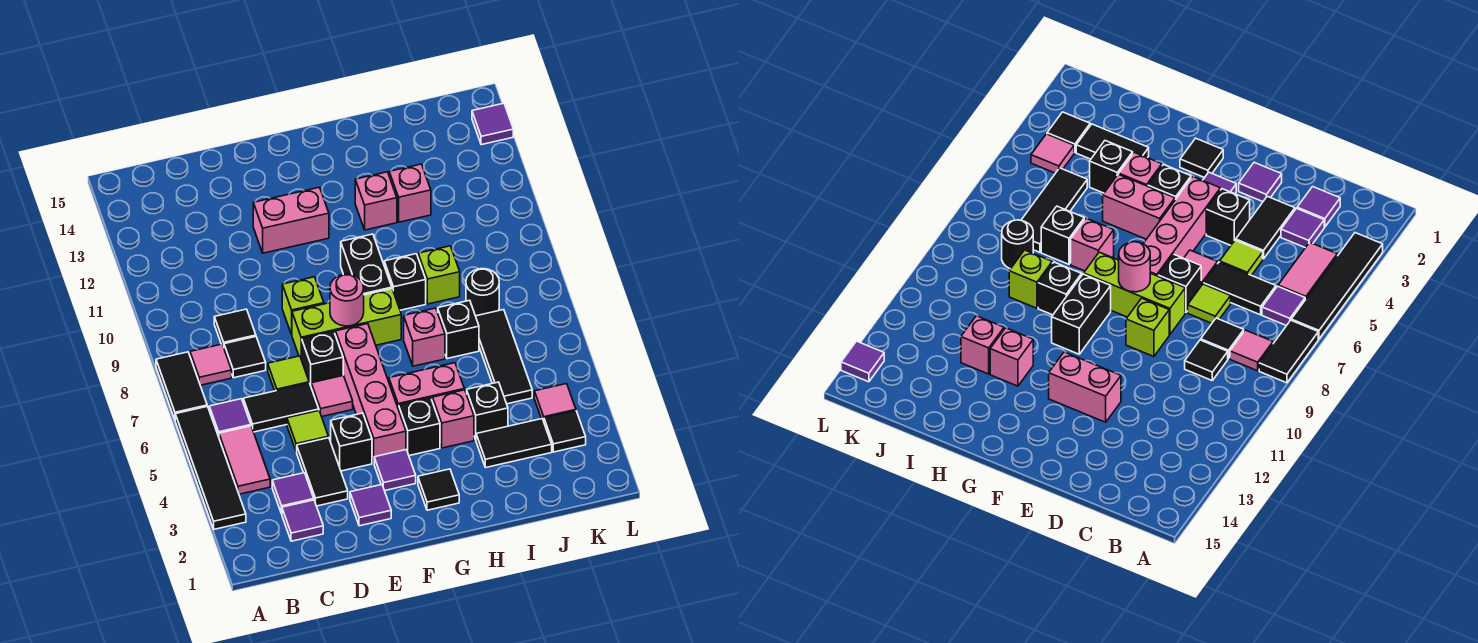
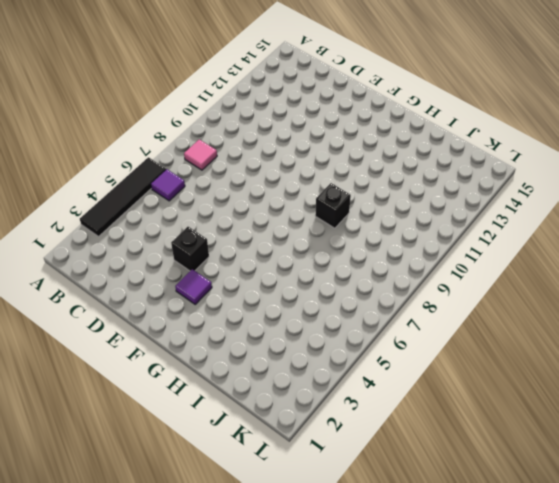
none -> black 1x2 tile [156,352,207,419]
none -> pink 1x2 tile [219,426,270,494]
none -> purple 1x1 tile [282,500,323,541]
none -> purple 1x1 tile [272,473,314,514]

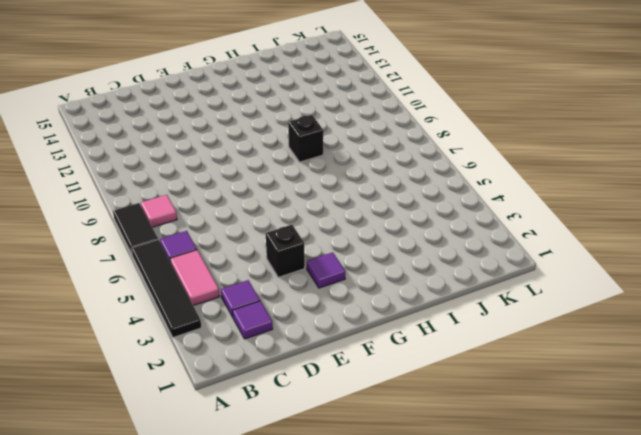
none -> black 1x2 tile [243,383,319,432]
none -> black 1x1 tile [224,337,266,378]
none -> black 1x1 tile [214,309,256,347]
none -> black 1x2 tile [297,438,348,506]

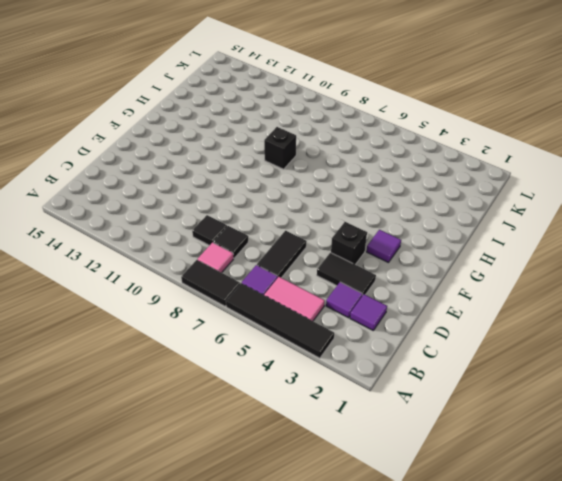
none -> lime 1x1 tile [287,411,328,452]
none -> lime 1x1 tile [268,356,309,391]
none -> purple 1x1 tile [350,485,391,526]
none -> pink 1x1 tile [311,376,353,417]

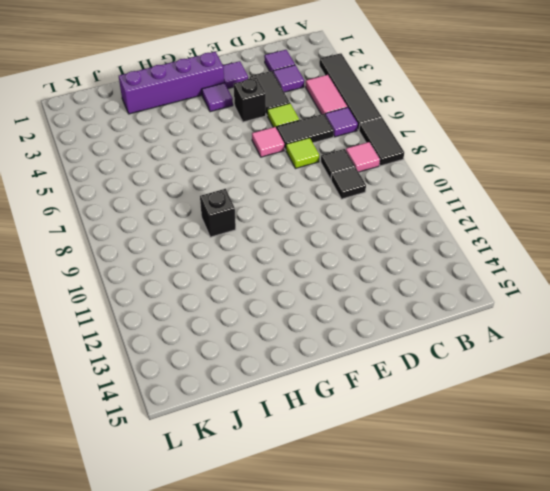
purple 1x4 brick [119,52,224,114] -> black 1x1 tile [418,469,459,510]
none -> black 1x1 brick [302,331,343,385]
none -> lime 1x3 brick [292,289,401,360]
none -> lime 1x1 brick [282,277,324,335]
none -> pink 1x2 brick [253,187,329,253]

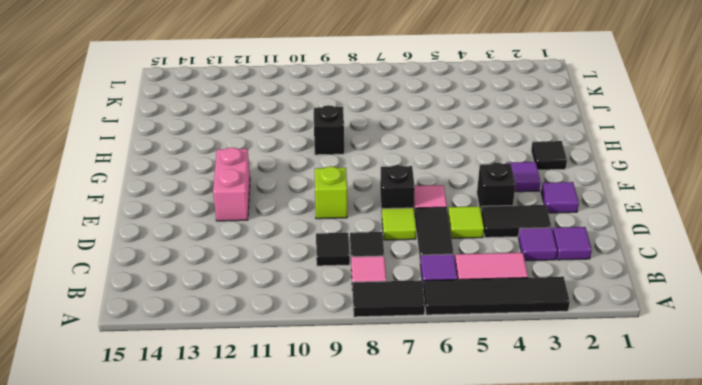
none -> lime 1x3 brick [292,289,401,360]
none -> pink 1x4 brick [336,324,406,463]
none -> black 1x1 brick [399,398,440,456]
none -> pink 1x2 brick [389,363,464,409]

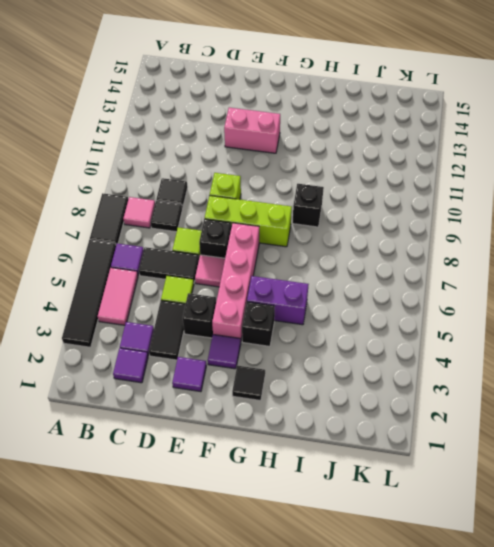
purple 1x2 brick [247,276,309,325] -> pink 1x2 brick [389,363,464,409]
none -> black 1x2 brick [341,234,392,295]
none -> pink 1x1 brick [433,390,474,448]
none -> pink 1x1 brick [404,308,445,366]
none -> pink 1x1 brick [355,172,397,230]

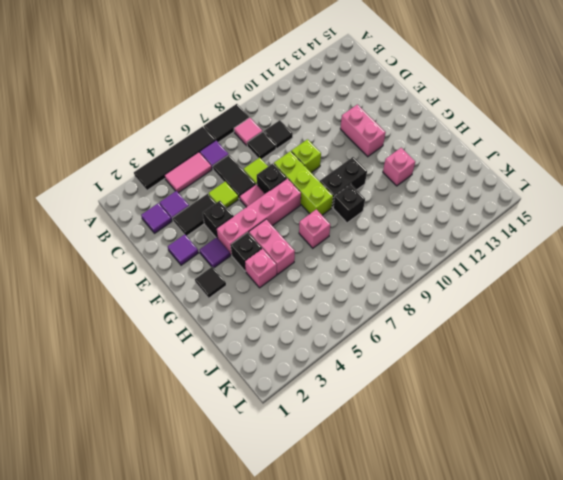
none -> black 1x2 tile [476,419,552,468]
none -> black 1x1 brick [467,382,508,440]
none -> black 1x1 brick [438,300,479,359]
none -> lime 1x1 brick [418,246,460,304]

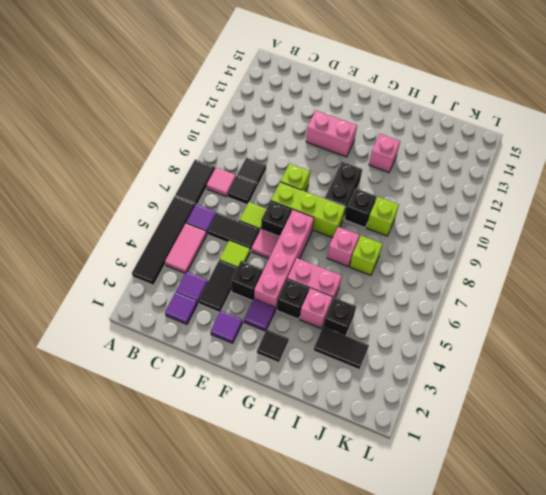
lime 1x1 brick [350,236,382,275] -> black 1x1 brick [438,300,479,359]
none -> pink 1x1 brick [389,164,431,222]
none -> black 1x3 tile [476,310,532,404]
none -> black 1x1 round brick [466,269,499,316]
none -> black 1x1 tile [544,411,586,452]

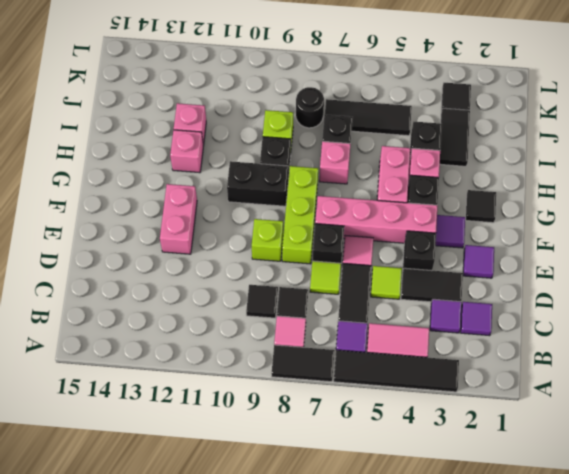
none -> pink 1x1 tile [534,384,576,421]
none -> purple 1x1 tile [472,103,513,145]
none -> pink 1x1 round brick [330,274,364,326]

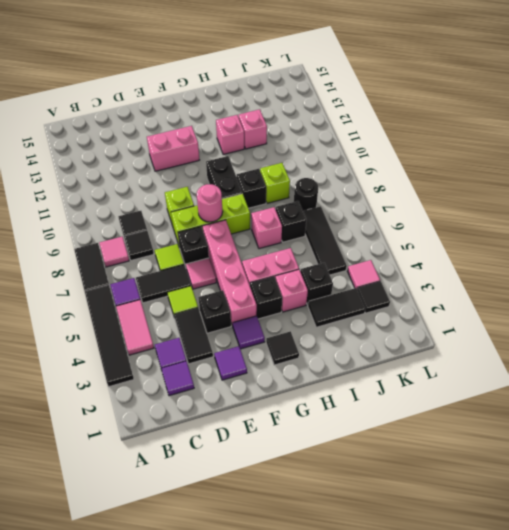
none -> purple 1x1 tile [472,103,513,145]

